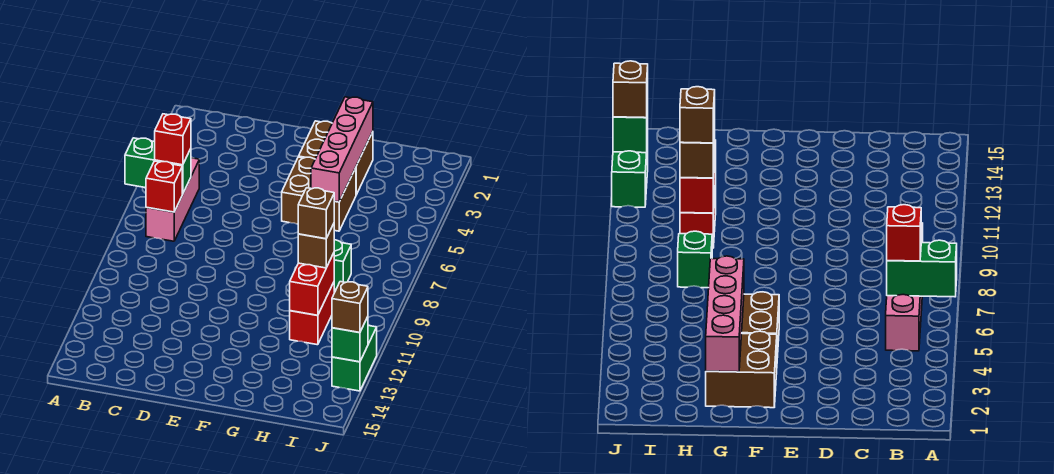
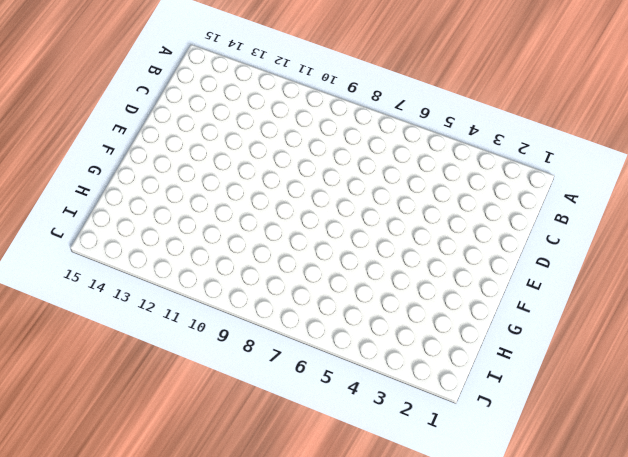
none -> pink 1x3 brick [146,158,199,241]
none -> brown 2x2 brick [299,121,373,195]
none -> brown 2x2 brick [282,157,356,231]

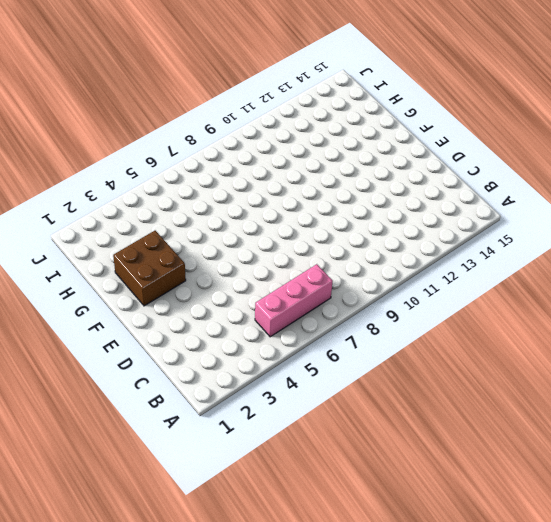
none -> brown 2x2 brick [282,157,356,231]
none -> green 1x1 brick [334,240,351,289]
none -> red 1x2 brick [290,282,334,345]

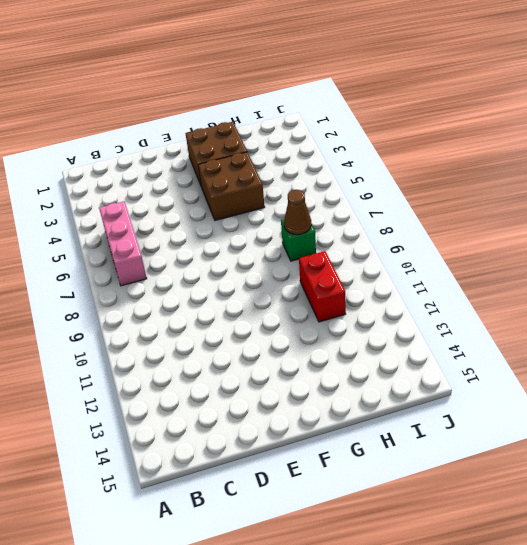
brown 1x1 cone [284,190,311,235] -> none
none -> green 1x2 brick [332,326,377,391]
none -> green 1x2 brick [125,138,191,194]
none -> red 1x1 brick [146,161,182,212]

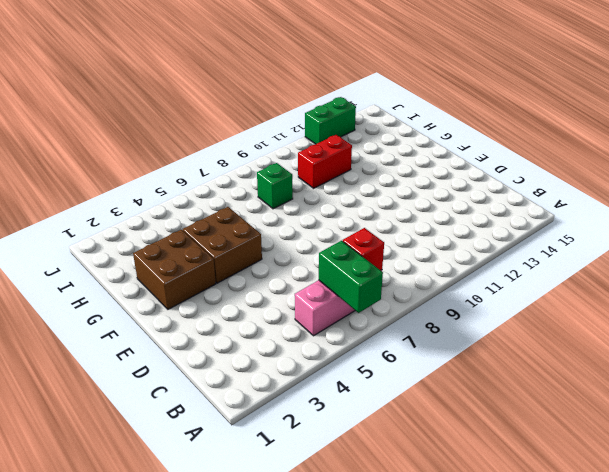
none -> pink 1x4 brick [311,97,373,202]
none -> red 1x2 brick [290,253,334,315]
none -> green 1x1 brick [332,317,368,362]

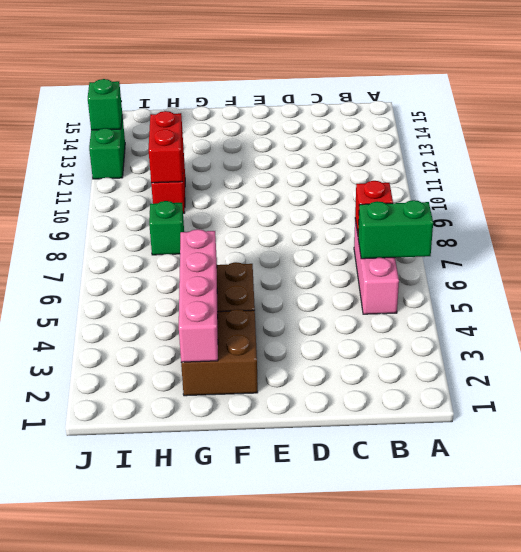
none -> red 1x1 brick [155,114,191,165]
none -> brown 1x1 brick [298,224,334,268]
none -> brown 1x1 brick [332,282,368,333]

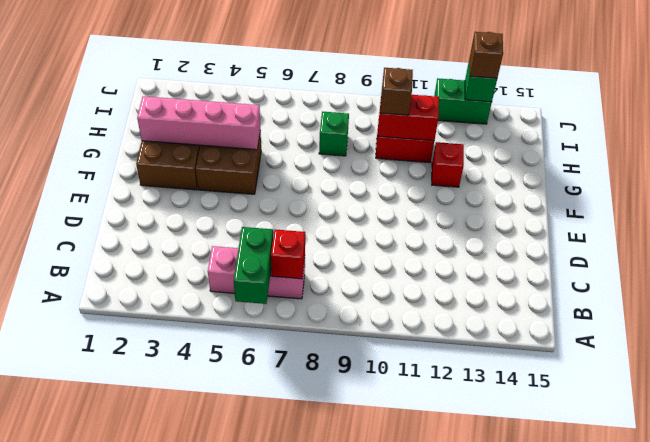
red 1x1 brick [432,142,464,187] -> red 1x1 brick moved to [155,114,191,165]
none -> brown 1x1 brick [298,188,335,239]

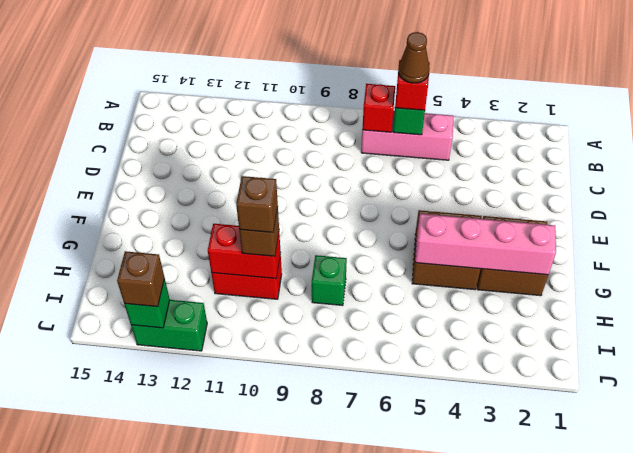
brown 1x1 cone [398,32,430,83] -> none

